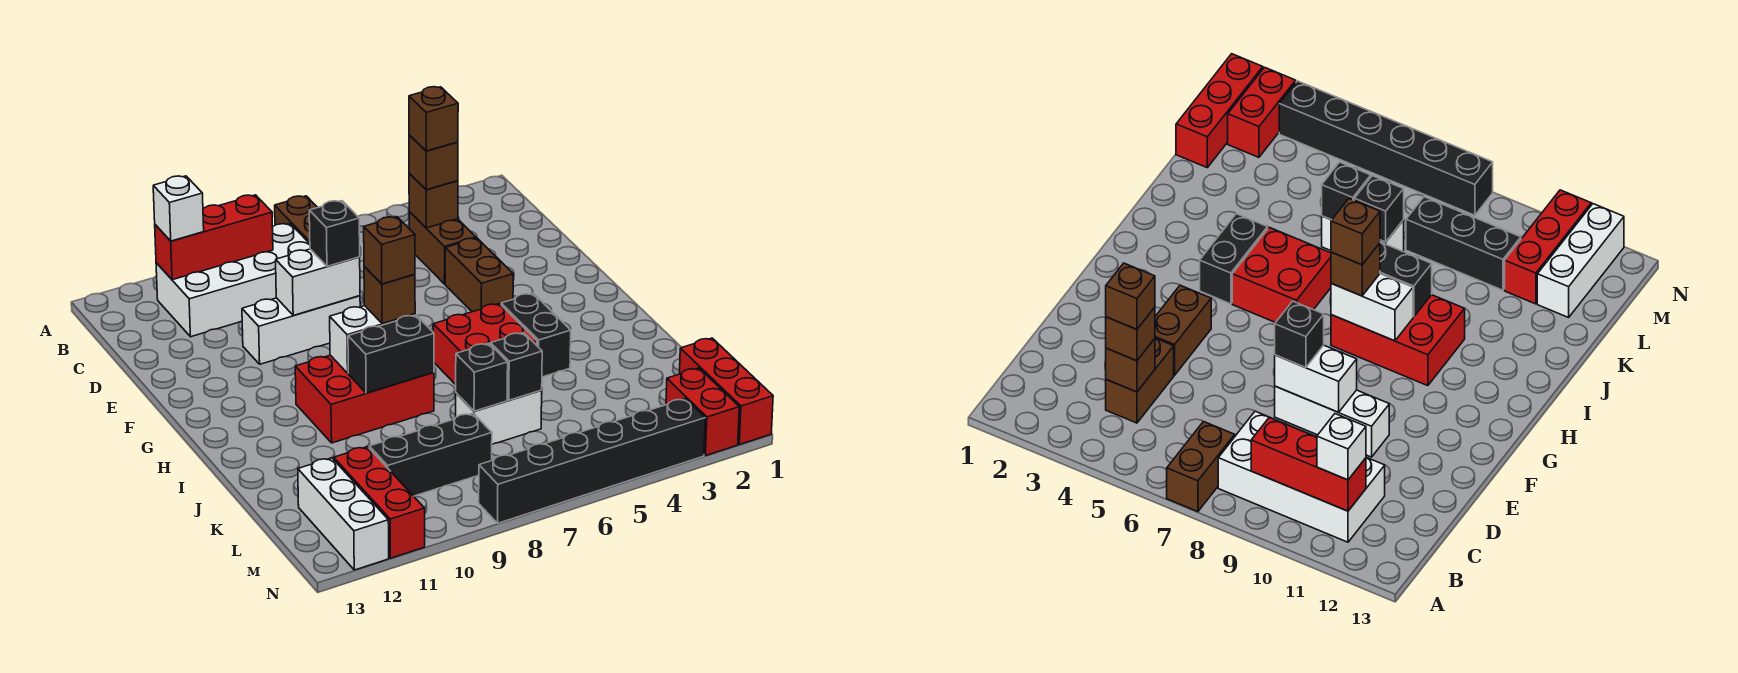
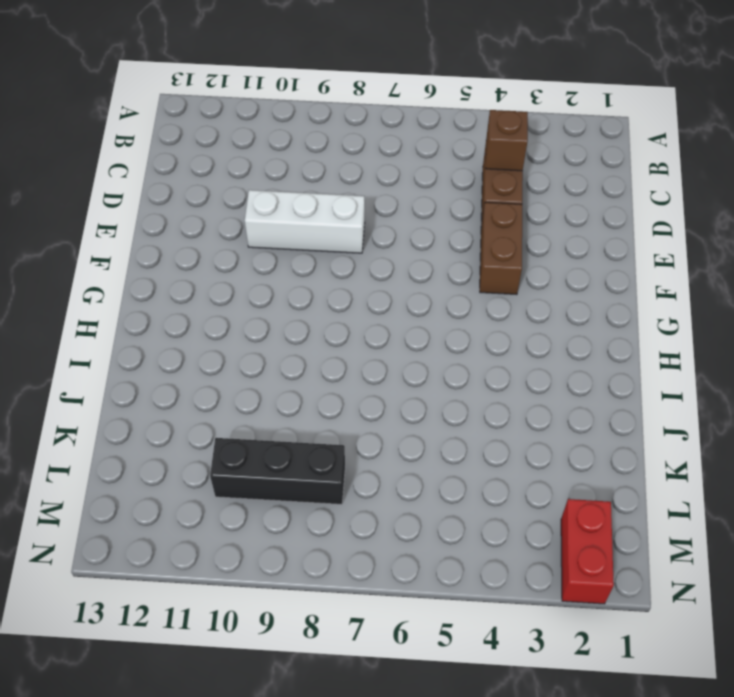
none -> brown 1x2 brick [275,196,318,243]
none -> white 2x4 brick [156,224,310,337]
none -> black 1x2 brick [501,293,571,377]

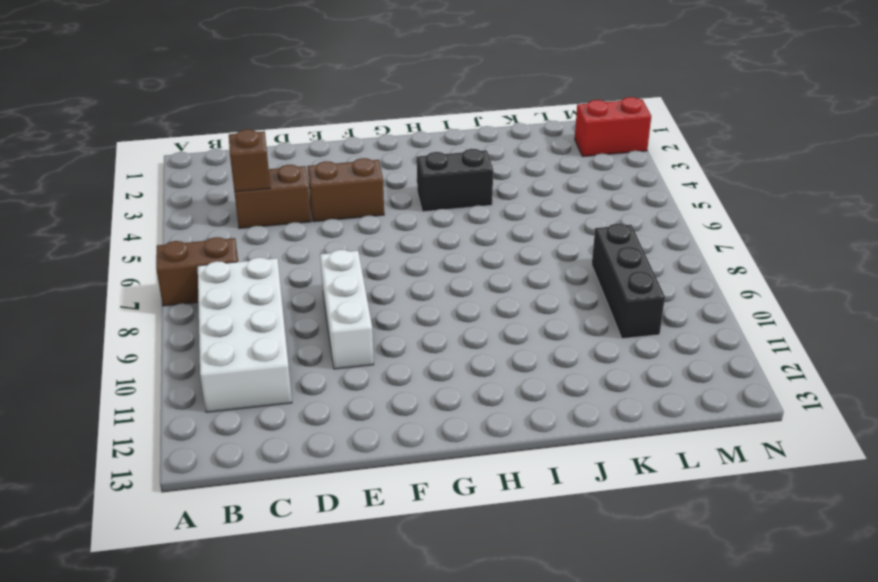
none -> red 2x2 brick [433,304,537,385]
none -> red 2x3 brick [295,355,434,443]
none -> white 1x2 brick [456,390,542,444]

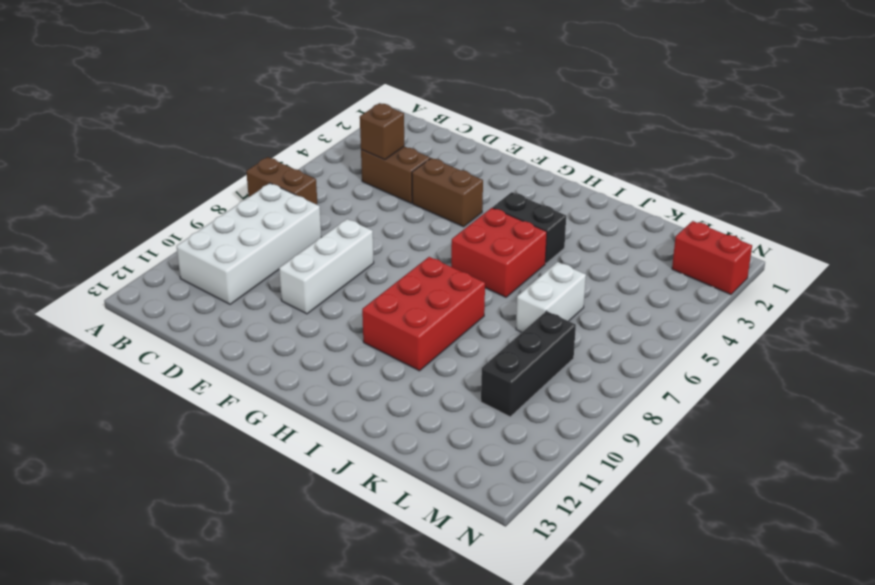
none -> red 1x3 brick [679,338,773,445]
none -> red 1x3 brick [334,447,425,558]
none -> white 1x3 brick [298,458,389,570]

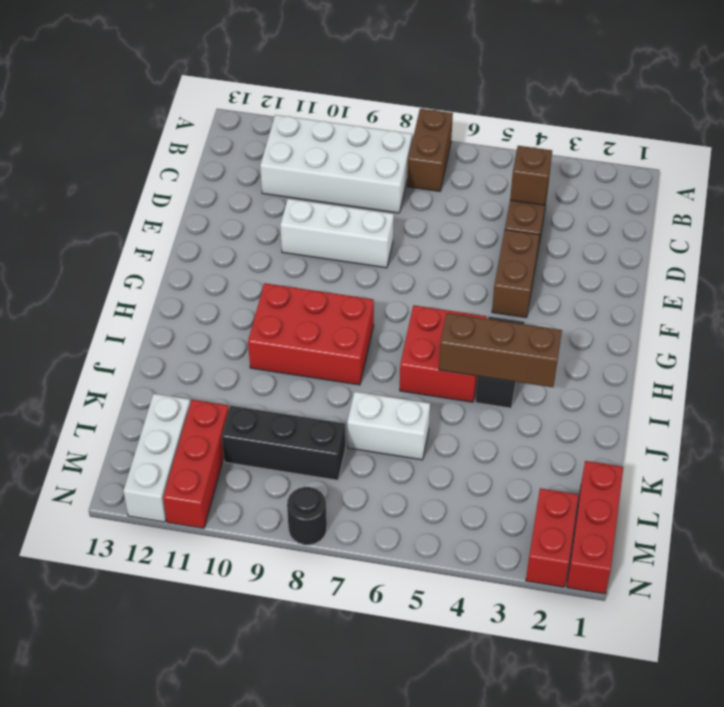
brown 1x3 brick [439,313,562,387] -> none
black 1x1 round brick [287,487,327,545] -> black 1x6 brick [479,399,705,523]
none -> red 1x3 brick [155,195,273,280]
none -> white 1x2 brick [276,249,360,316]
none -> white 1x2 brick [330,306,415,373]

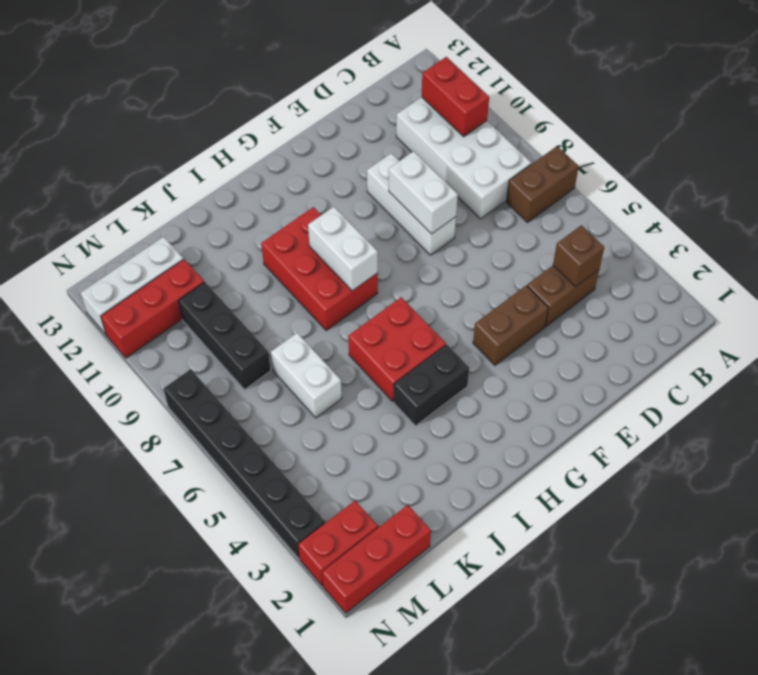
red 1x2 brick [422,57,489,137] -> red 1x3 brick [155,195,273,280]
none -> black 1x2 brick [348,315,434,393]
none -> black 1x1 brick [491,333,542,400]
none -> black 1x1 brick [456,343,508,411]

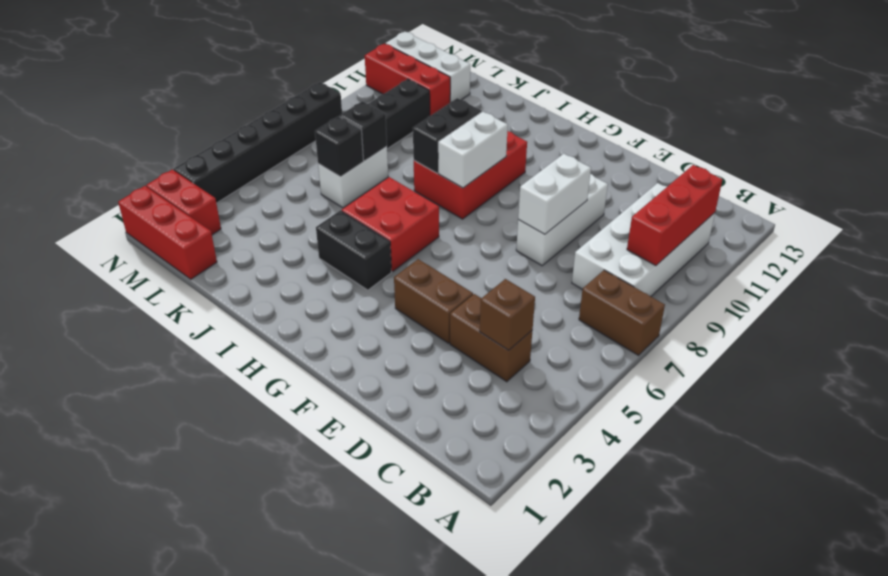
none -> white 1x1 brick [153,176,204,241]
none -> brown 1x1 brick [409,135,458,190]
none -> black 1x1 brick [309,201,360,266]

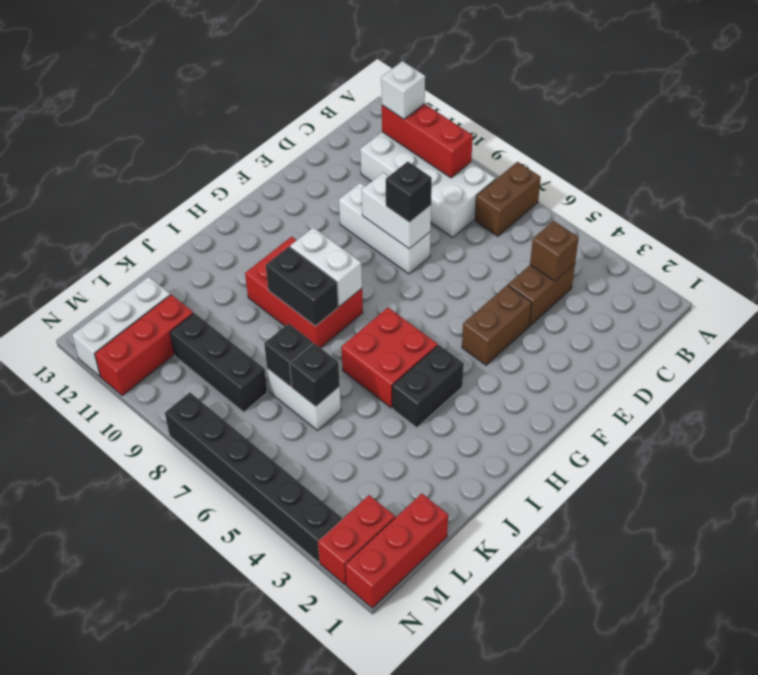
none -> brown 1x1 brick [409,135,458,190]
none -> brown 1x1 brick [364,267,415,324]
none -> brown 1x1 brick [409,87,458,151]

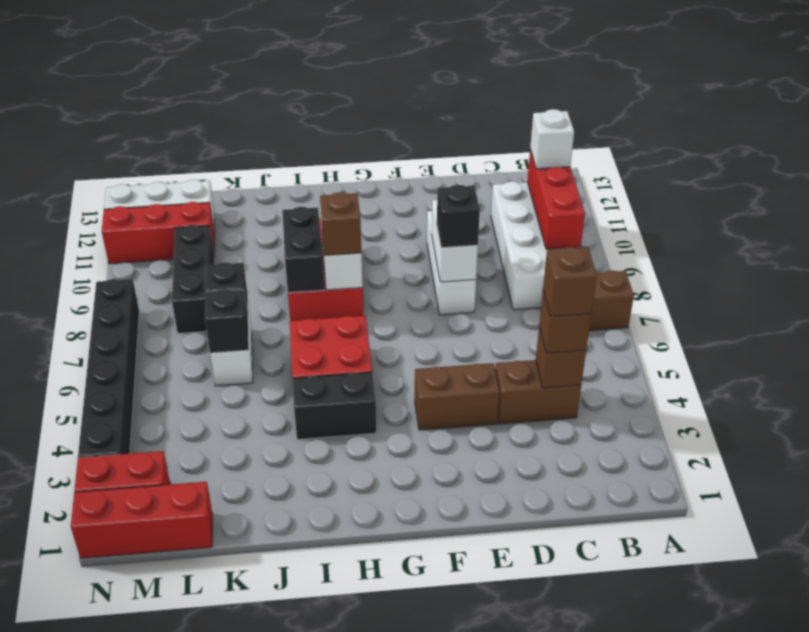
none -> brown 1x1 brick [364,217,415,284]

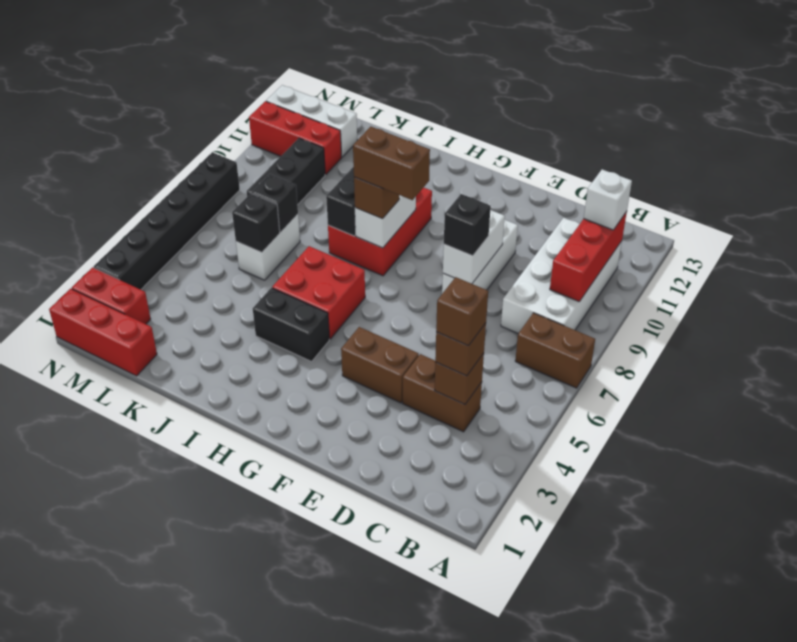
brown 1x2 brick [353,127,430,200] -> brown 1x1 brick [364,217,415,284]

